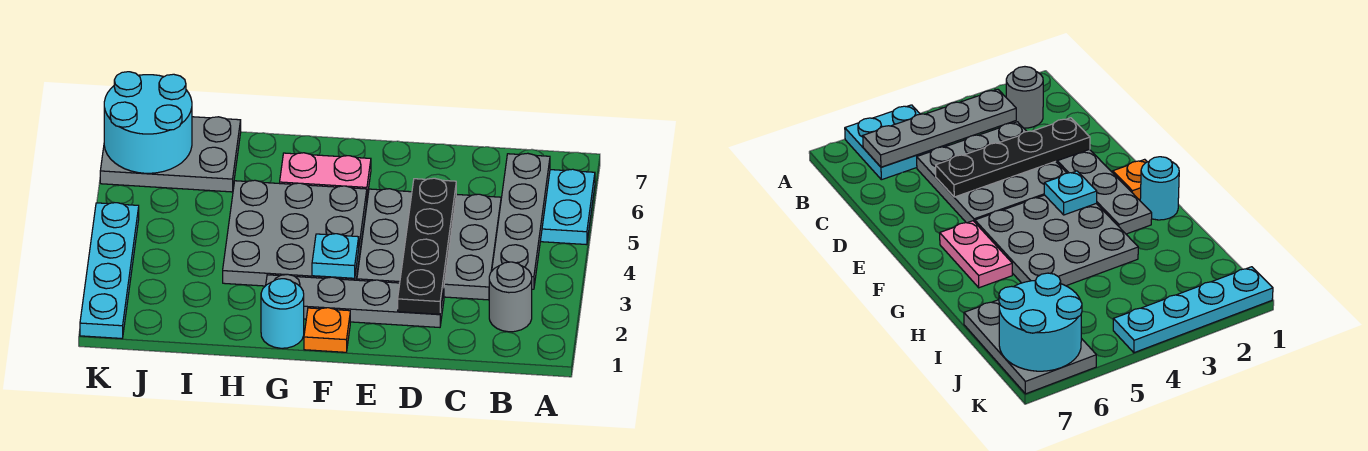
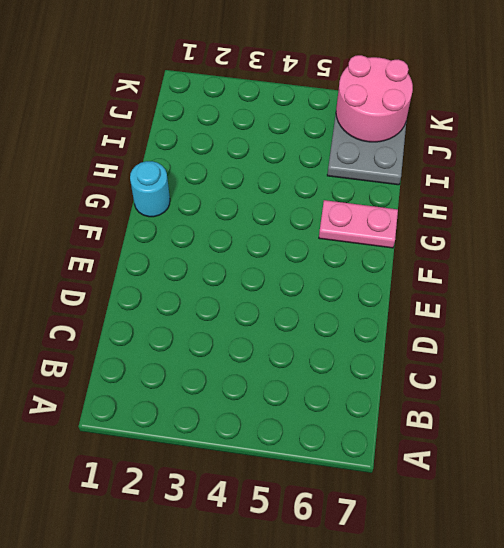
pink 1x2 plate [319,200,398,248] -> pink 1x2 plate turned to [280,153,371,197]
pink 2x2 round brick [336,55,413,142] -> cyan 2x2 round brick [104,72,192,173]
none -> cyan 2x2 plate [540,169,595,245]
none -> grey 1x1 round brick [489,262,532,332]
none -> grey 3x3 plate [357,189,501,300]

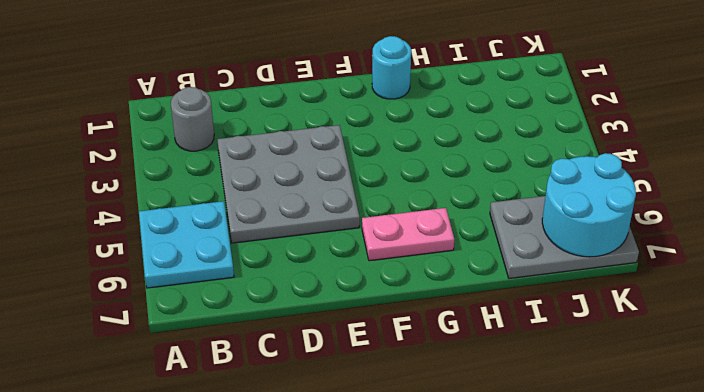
none -> grey 1x4 plate [266,274,444,327]
none -> orange 1x1 plate [304,308,350,352]
none -> grey 3x3 plate [223,180,367,286]

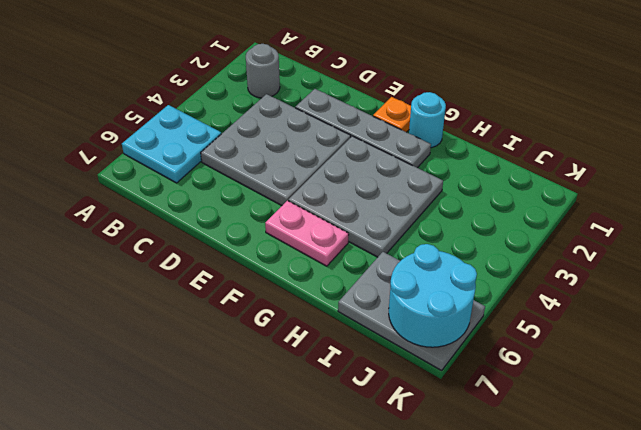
none -> cyan 1x4 plate [80,203,139,338]
none -> grey 1x4 plate [492,153,550,289]
none -> black 1x4 plate [398,178,456,314]

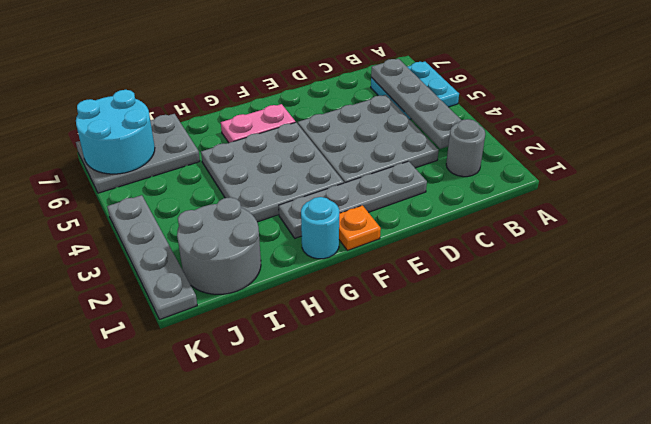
grey 2x2 round brick [177,197,261,294] -> none
grey 1x4 plate [107,195,197,319] -> cyan 1x4 plate [80,203,139,338]
none -> black 1x4 plate [398,178,456,314]
none -> cyan 1x1 plate [312,234,359,278]

